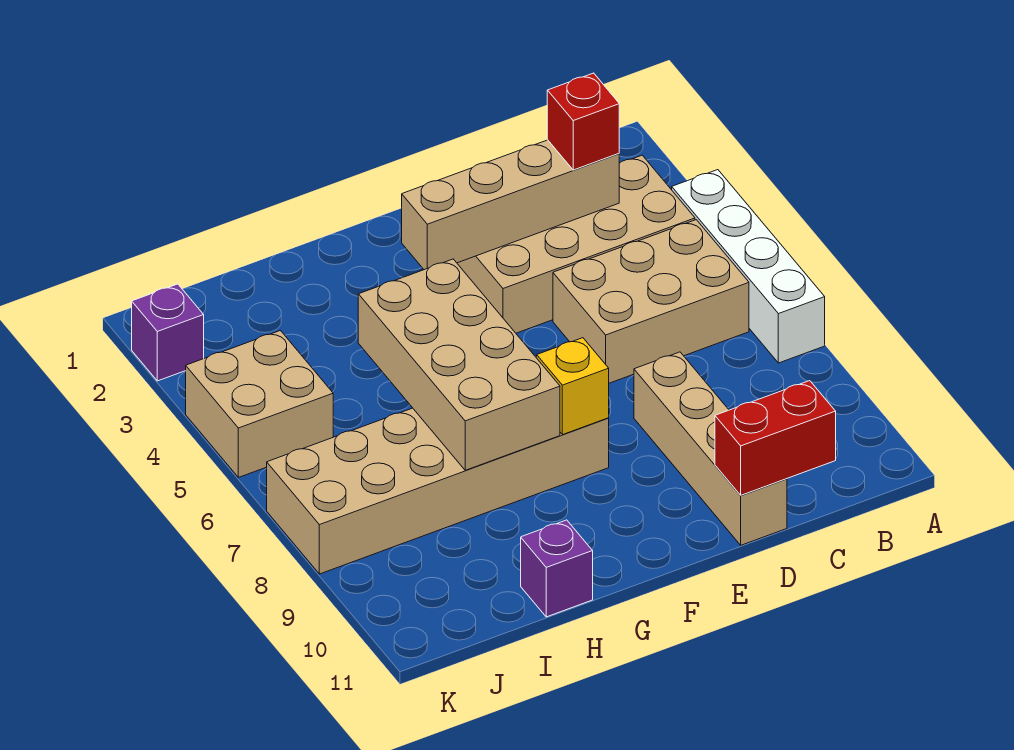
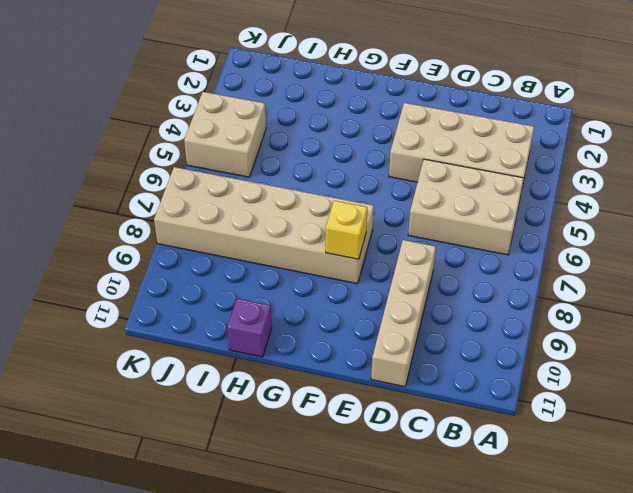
none -> white 1x4 brick [672,170,825,363]
none -> purple 1x1 brick [131,284,204,381]
none -> tan 1x4 brick [402,140,619,270]

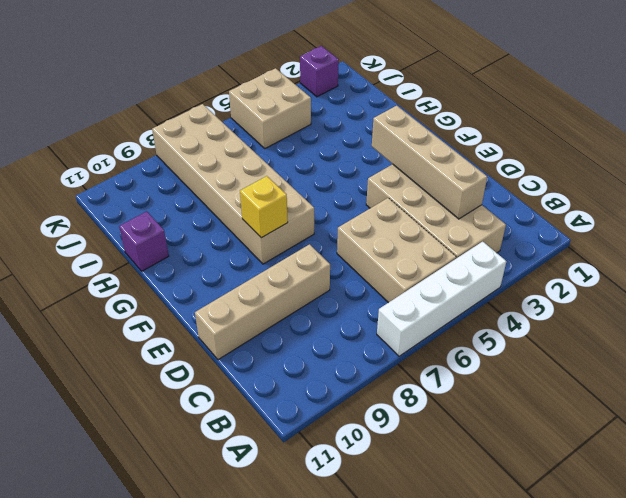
none -> red 1x2 brick [715,381,836,495]
none -> tan 2x4 brick [358,259,560,470]
none -> red 1x1 brick [547,73,619,170]

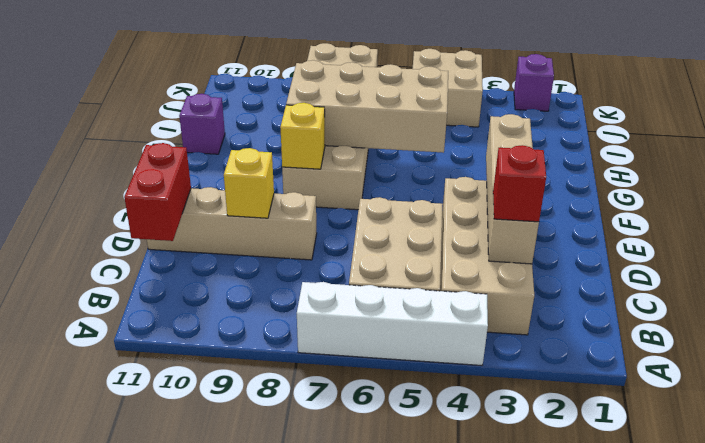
yellow 1x1 brick [224,148,274,218] -> none

